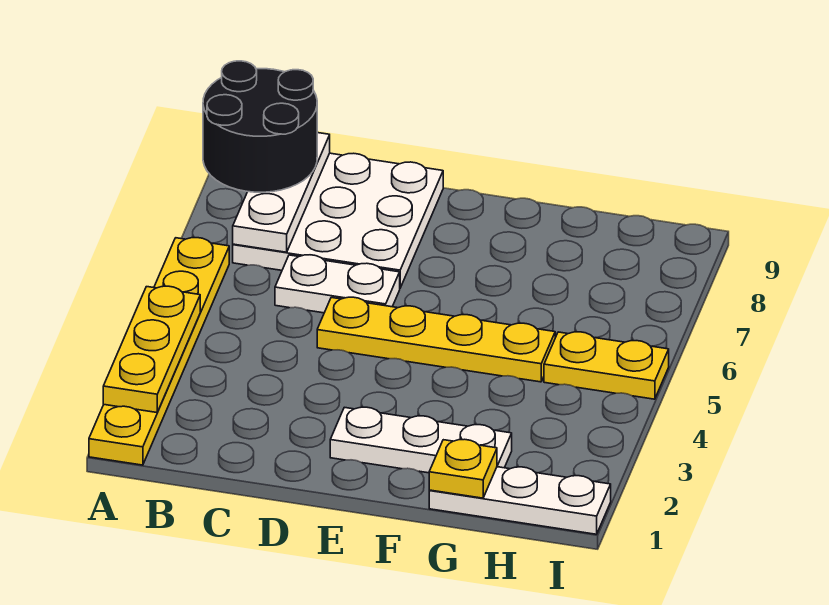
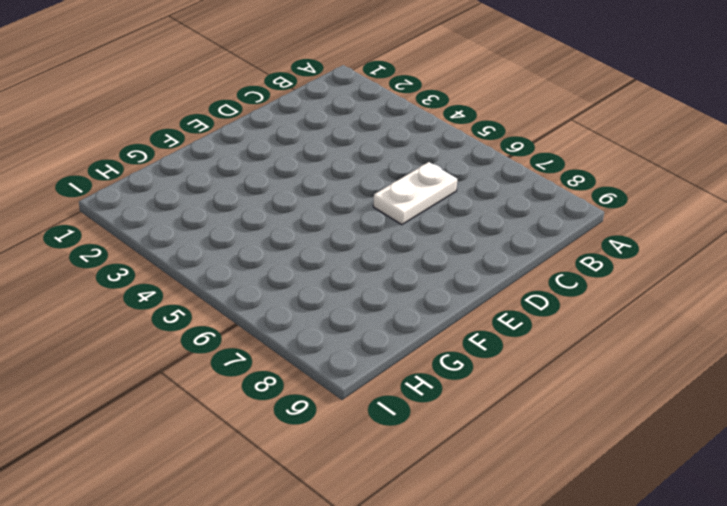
none -> yellow 1x6 plate [89,238,229,465]
none -> white 3x3 plate [233,153,443,288]

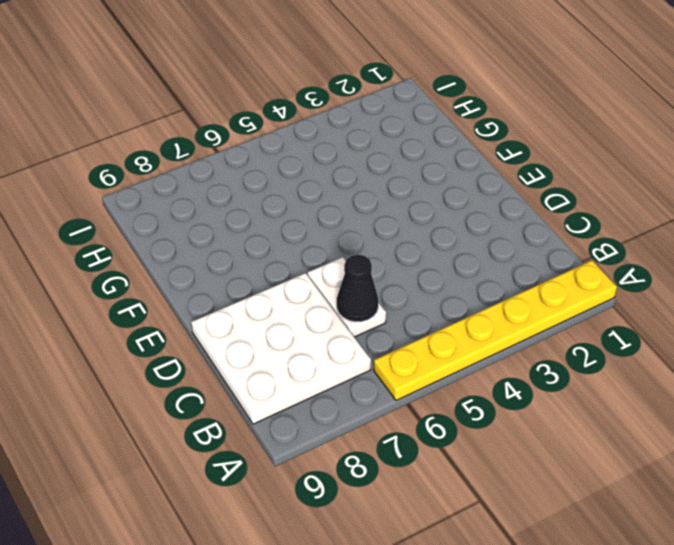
black 1x1 cone [337,255,378,322] -> none
none -> yellow 1x4 plate [317,297,555,382]
none -> white 1x3 plate [330,407,512,473]

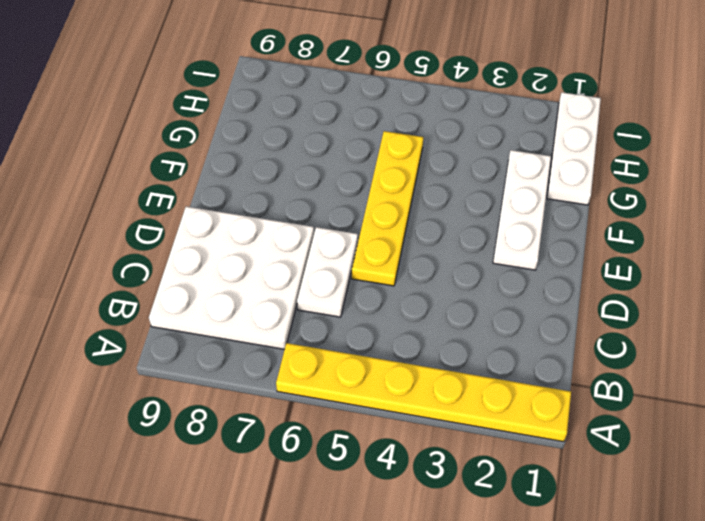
none -> yellow 1x2 plate [544,332,669,399]
none -> yellow 1x3 plate [103,286,200,412]

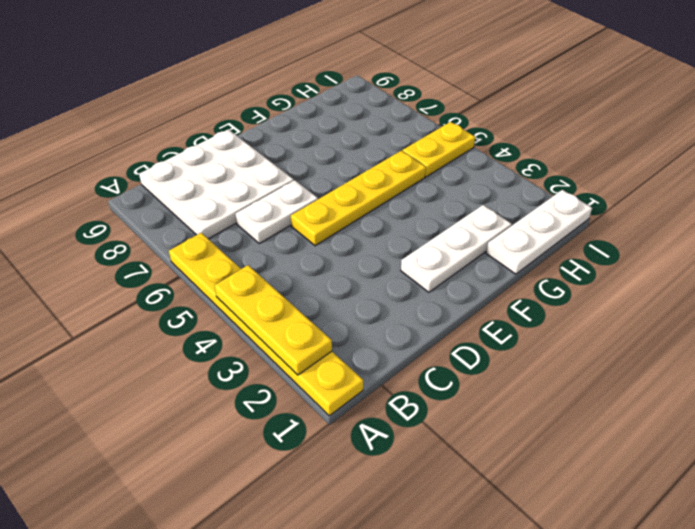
none -> white 1x3 plate [233,133,330,252]
none -> yellow 1x1 plate [429,439,497,498]

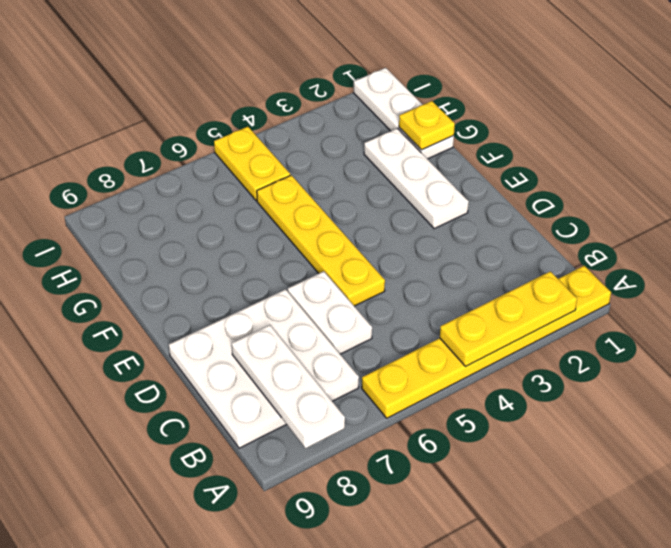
white 1x3 plate [232,325,345,448] -> white 1x3 plate turned to [233,133,330,252]
none -> black 2x2 round brick [203,61,317,192]

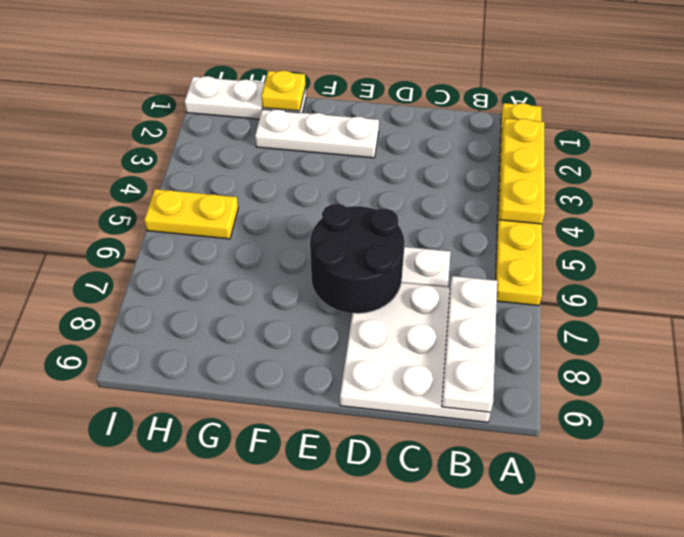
black 2x2 round brick [310,204,405,314] -> black 2x2 round brick moved to [203,61,317,192]
none -> yellow 1x4 plate [317,297,555,382]

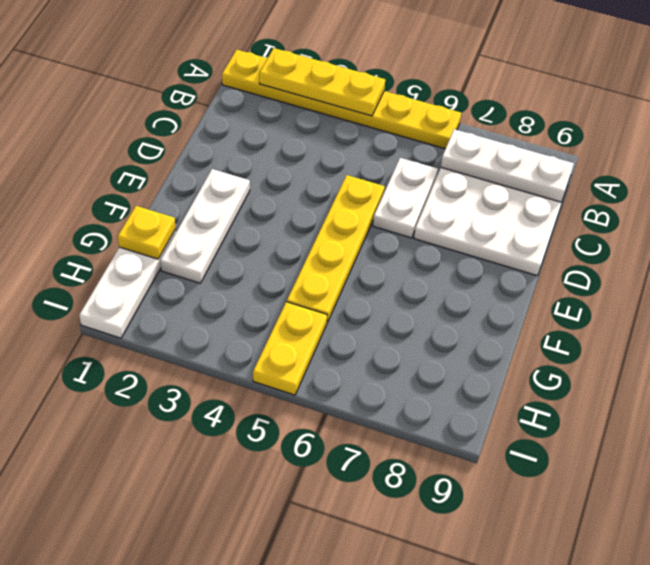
none -> black 2x2 round brick [203,61,317,192]

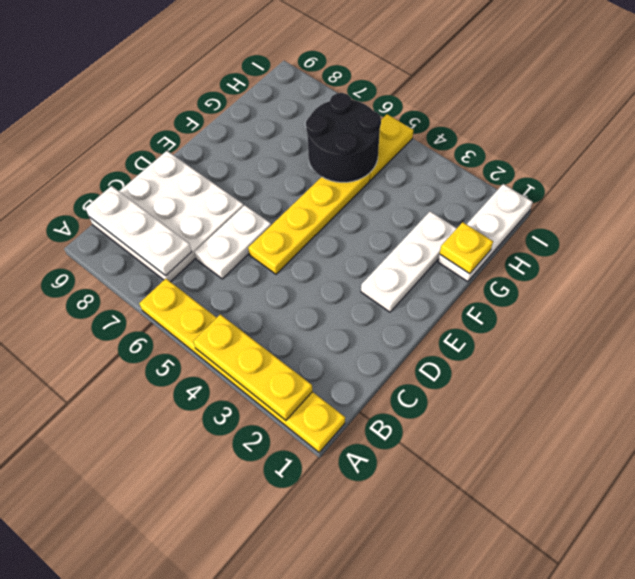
black 2x2 round brick [306,93,381,182] -> black 2x2 round brick moved to [203,61,317,192]

